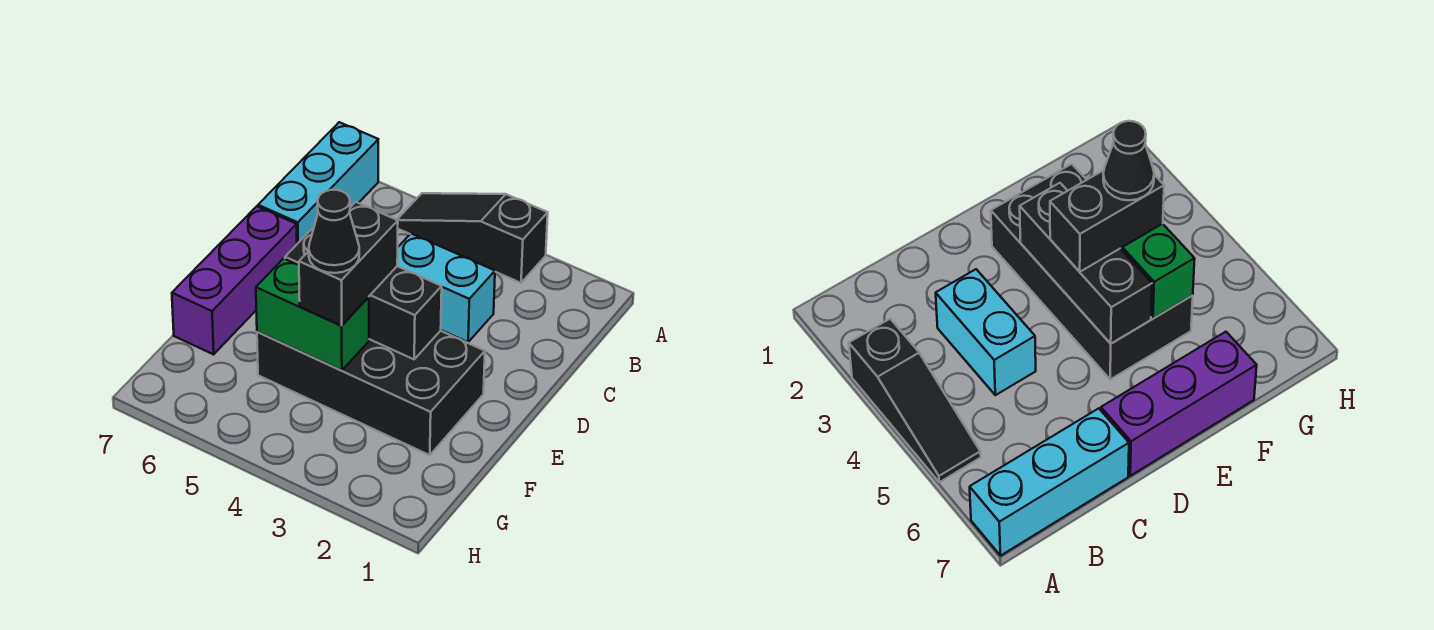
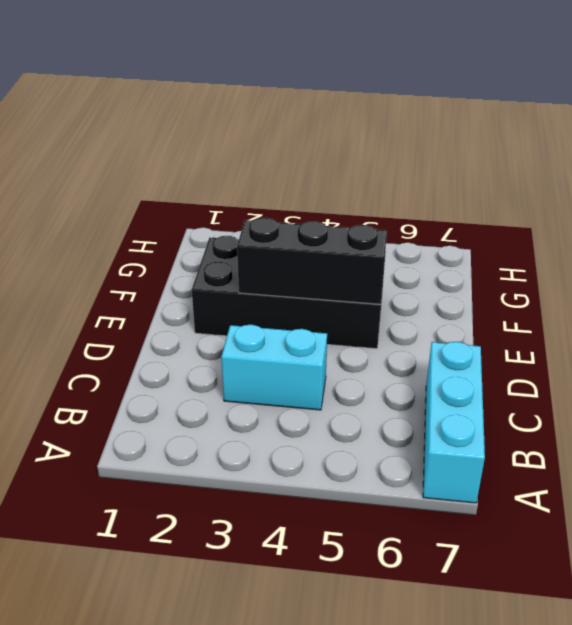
none -> black 1x3 slope [397,193,548,283]
none -> purple 1x3 brick [172,206,297,354]

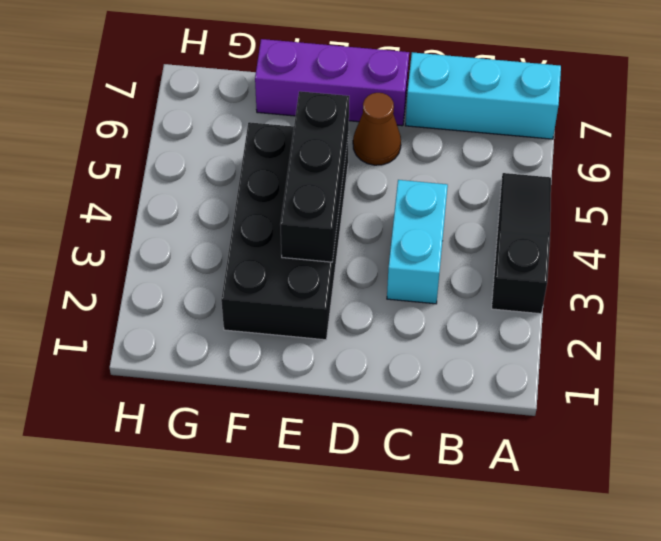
brown 1x1 cone [353,93,401,165] -> none
none -> green 1x2 brick [256,258,369,370]
none -> black 1x2 brick [299,202,398,326]

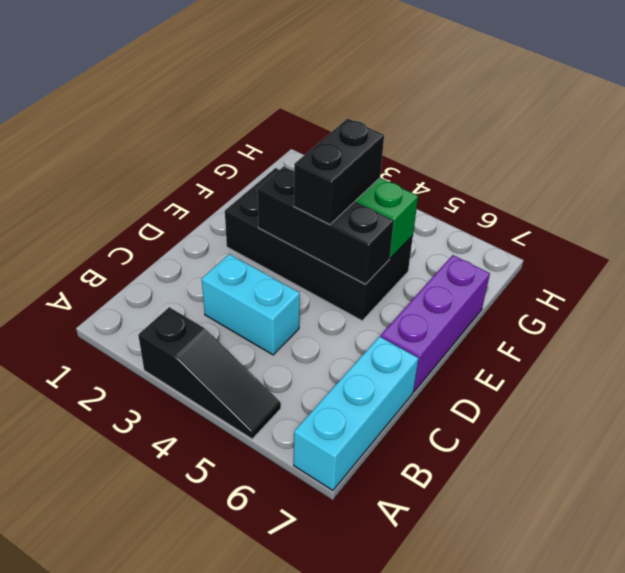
none -> black 1x1 cone [309,190,359,273]

